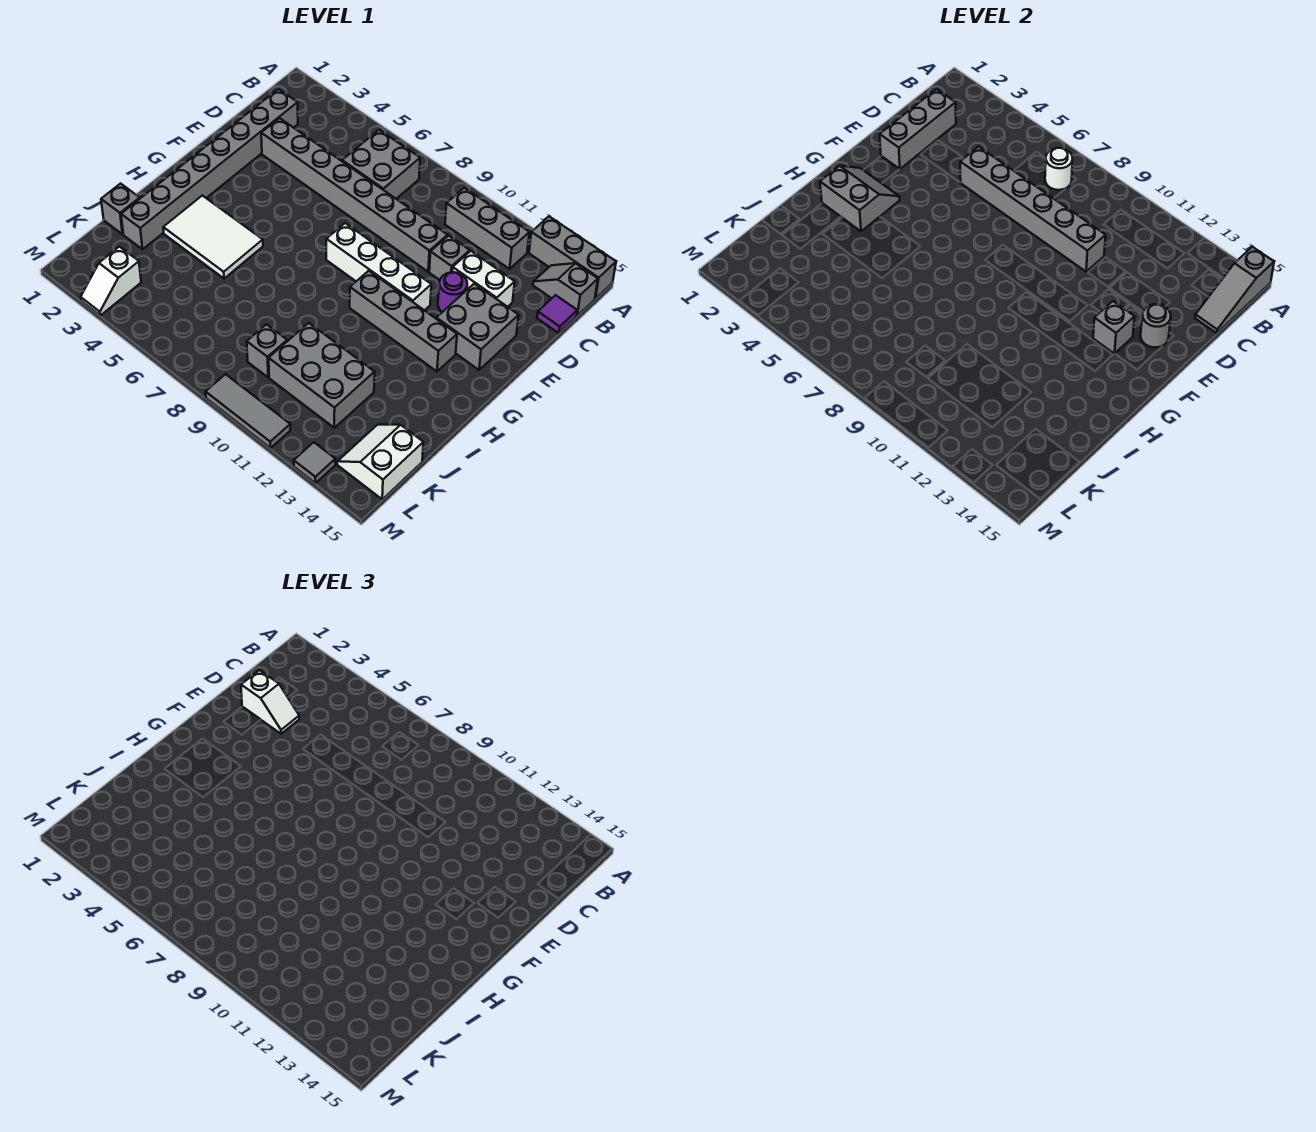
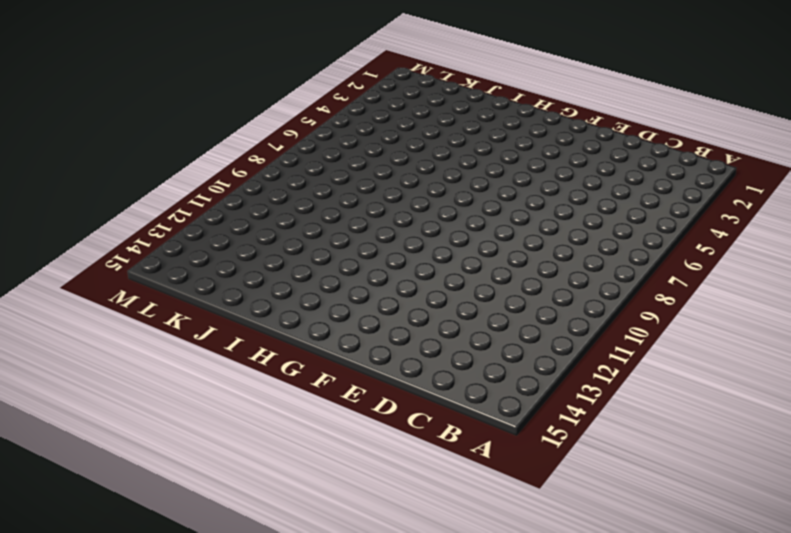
none -> grey 1x3 brick [529,217,616,299]
none -> grey 2x2 brick [342,130,420,199]
none -> grey 1x3 brick [445,188,529,269]

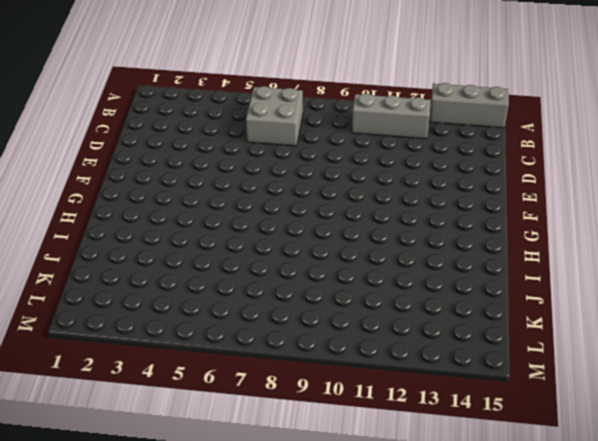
none -> grey 1x2 slope [533,263,598,316]
none -> grey 1x8 brick [121,89,298,249]
none -> purple 1x1 tile [537,295,577,333]

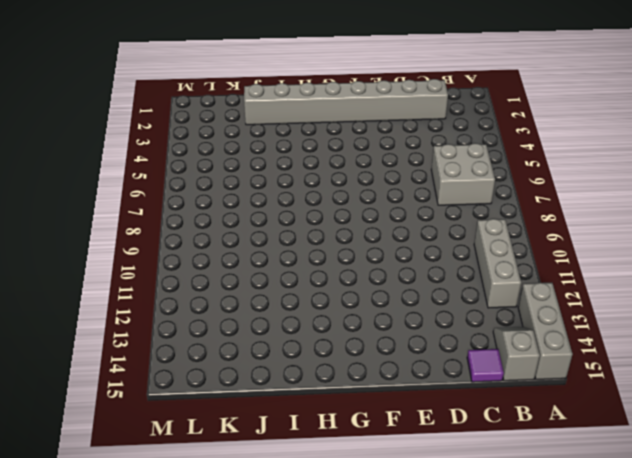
none -> grey 1x8 brick [261,118,448,272]
none -> grey 1x1 brick [429,236,470,280]
none -> white 1x2 brick [452,251,515,307]

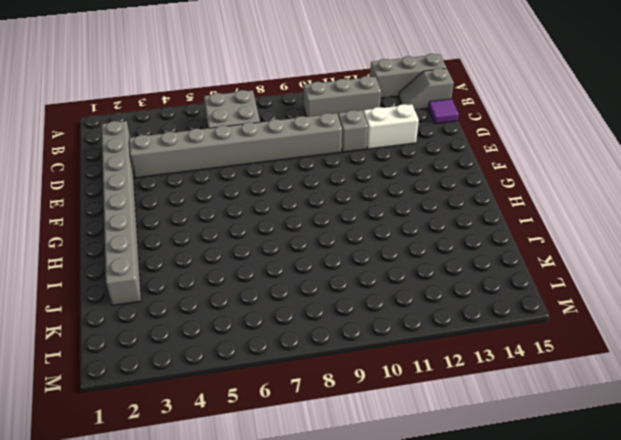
none -> purple 1x1 round brick [438,272,467,312]
none -> grey 2x2 brick [436,284,519,370]
none -> white 1x4 brick [326,223,431,310]

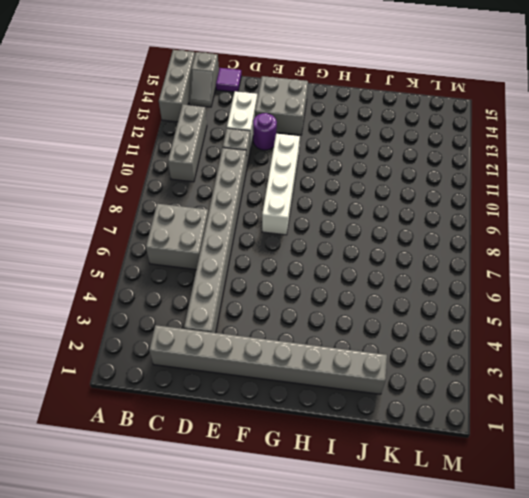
none -> grey 1x4 brick [350,271,457,371]
none -> white 2x3 tile [163,196,263,279]
none -> grey 1x1 brick [101,184,140,234]

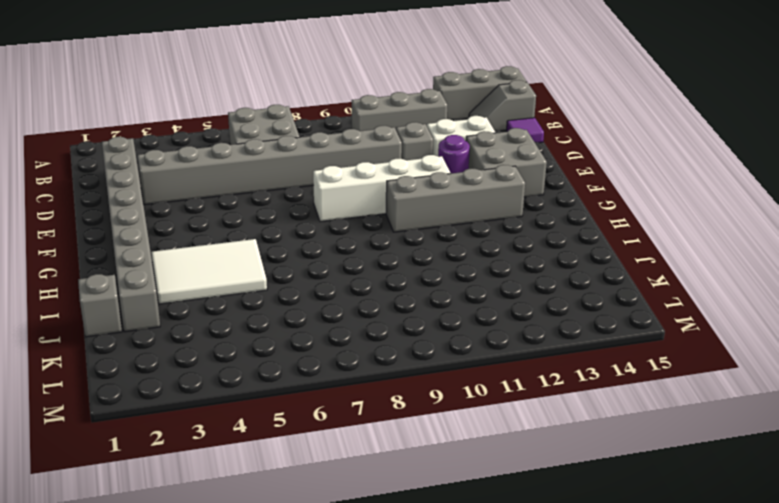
none -> grey 2x3 brick [269,323,375,428]
none -> grey 1x1 brick [247,324,287,377]
none -> white 2x2 slope [337,425,423,499]

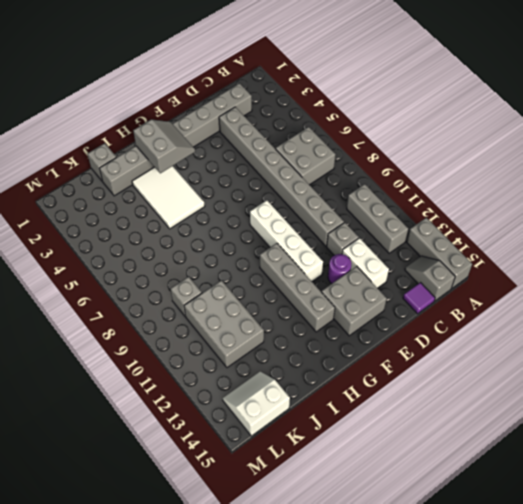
none -> white 1x2 slope [81,247,141,315]
none -> grey 1x3 tile [206,374,290,448]
none -> grey 1x1 tile [294,442,335,483]

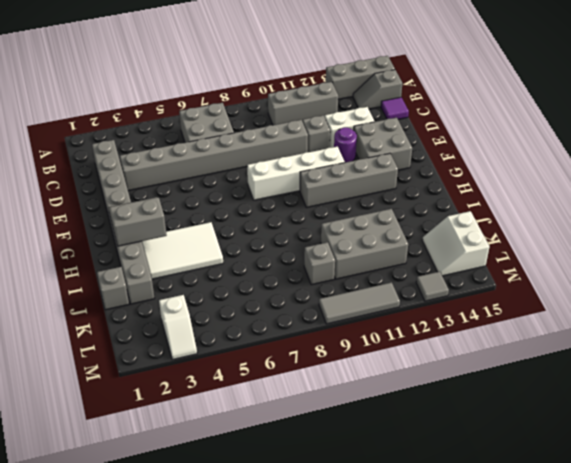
none -> grey 1x3 slope [1195,247,1274,333]
none -> white 1x1 round brick [1045,148,1073,190]
none -> grey 1x3 brick [880,89,956,169]

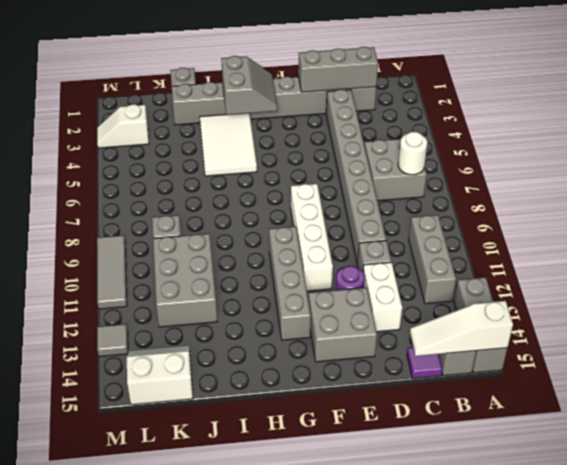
white 1x3 slope [410,301,513,356] -> grey 1x3 slope [1195,247,1274,333]
none -> grey 1x6 brick [960,147,1106,272]
none -> grey 1x1 round brick [1141,304,1171,347]
none -> grey 1x1 brick [1093,301,1135,354]

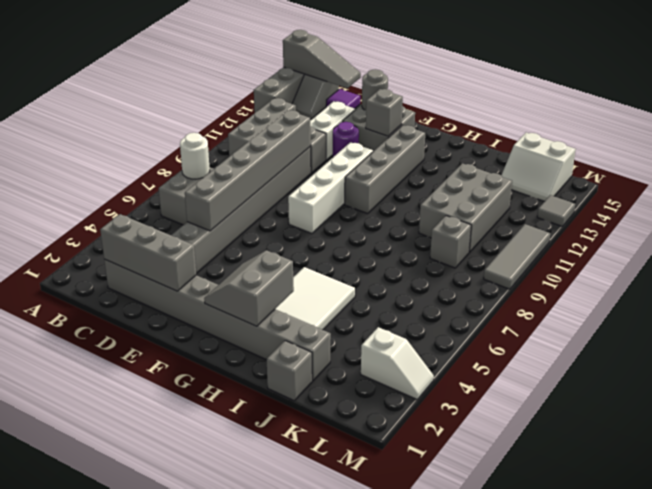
none -> white 1x2 slope [241,670,299,734]

